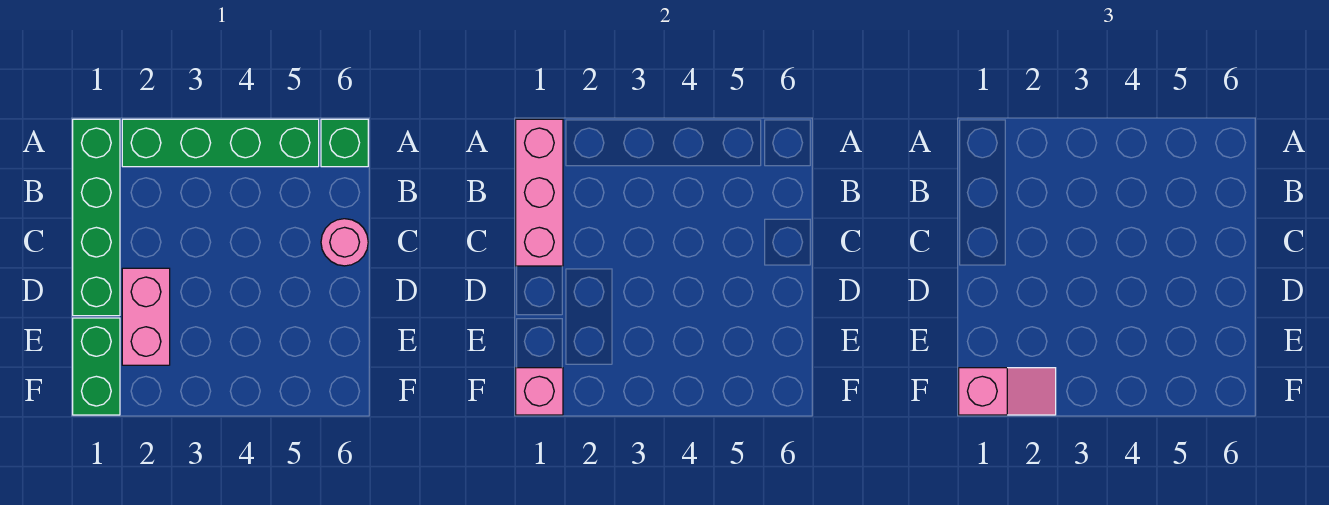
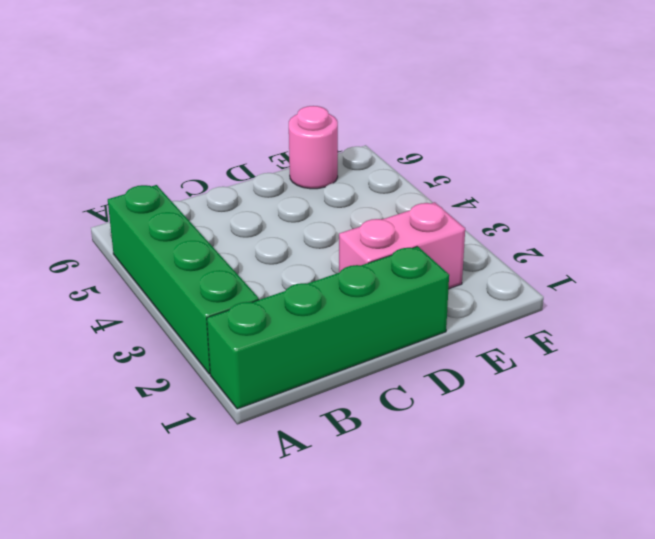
pink 1x1 round brick [289,106,338,189] -> pink 1x1 round brick moved to [321,219,368,266]
none -> green 1x1 brick [321,119,368,167]
none -> green 1x2 brick [73,318,120,415]

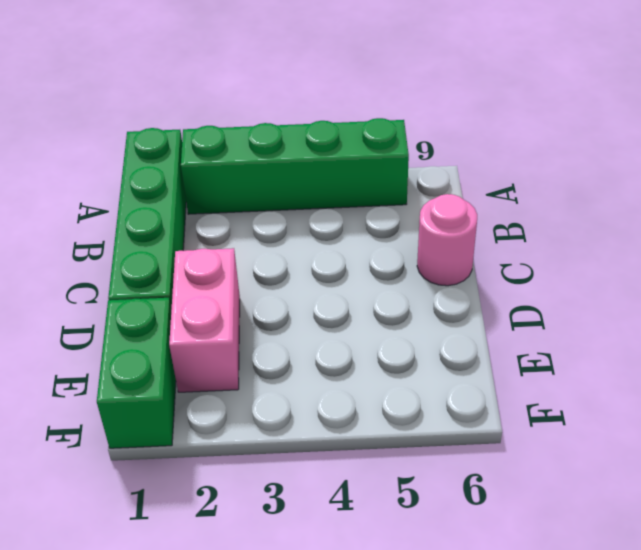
none -> green 1x1 brick [321,119,368,167]
none -> pink 1x3 brick [516,119,563,266]

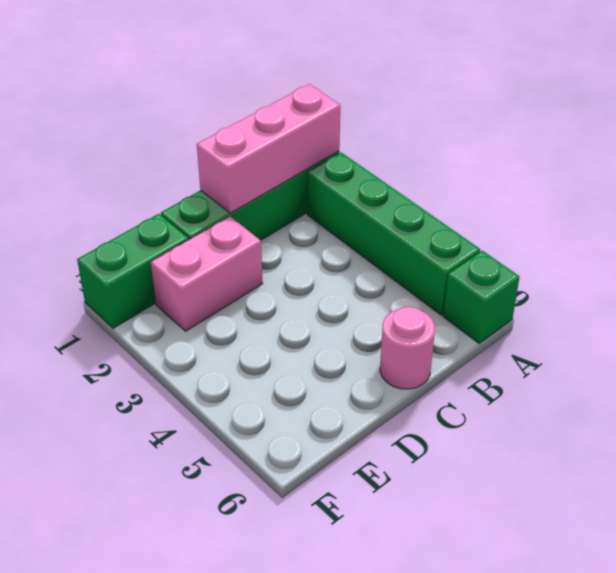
none -> pink 1x1 brick [516,368,563,415]
none -> pink 1x2 slope [959,368,1056,415]

